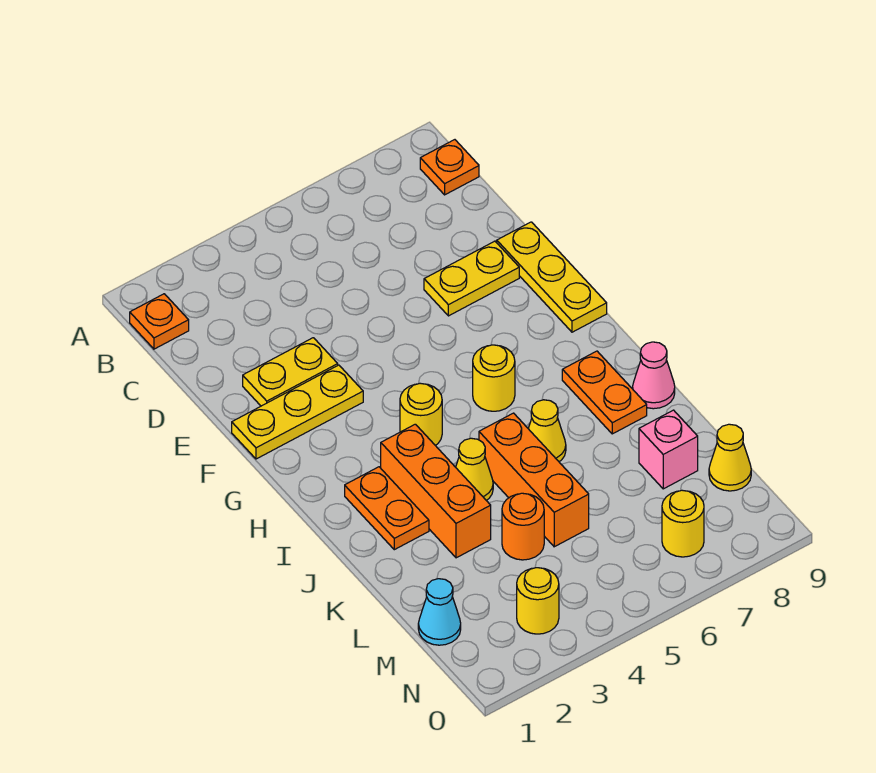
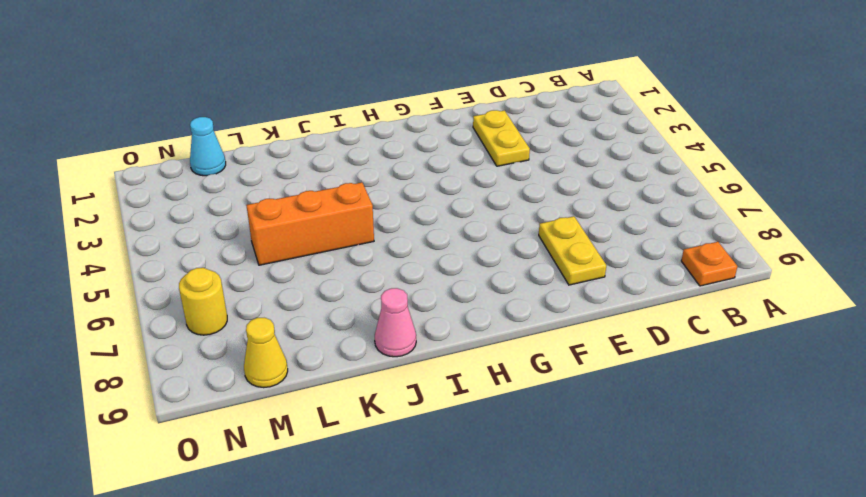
none -> orange 1x1 plate [130,294,189,349]
none -> yellow 1x3 plate [497,222,607,332]
none -> yellow 1x3 plate [232,365,363,459]

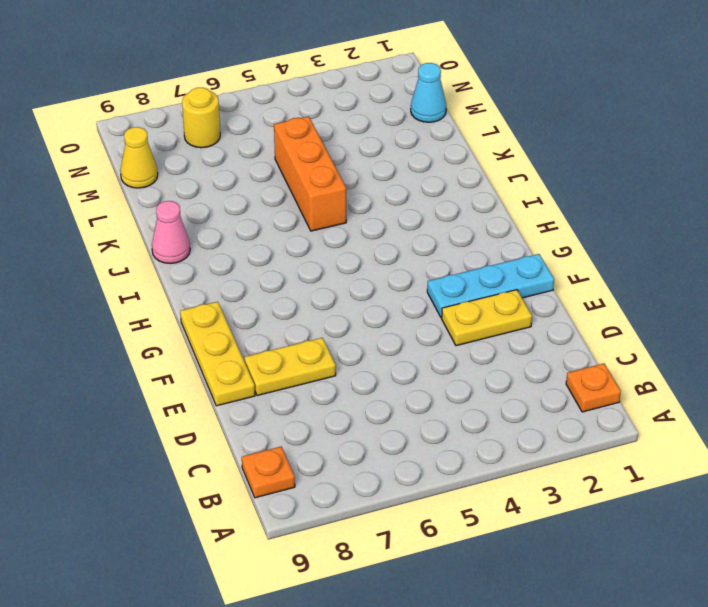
cyan 1x3 plate [427,254,554,318] -> yellow 1x3 plate [232,365,363,459]
none -> yellow 1x1 round brick [400,383,442,445]
none -> yellow 1x1 round brick [473,345,515,411]
none -> orange 1x2 plate [345,467,429,550]

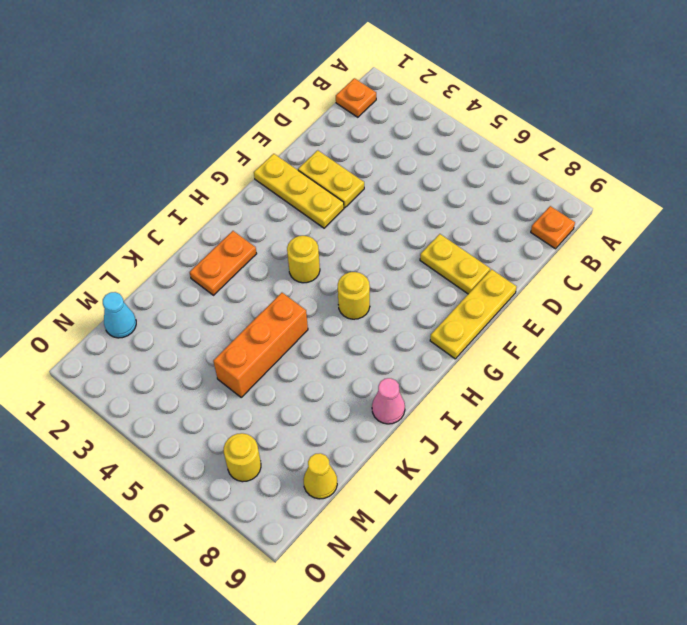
none -> orange 1x3 brick [381,424,491,558]
none -> orange 1x2 plate [562,351,647,434]
none -> yellow 1x1 cone [456,438,493,500]

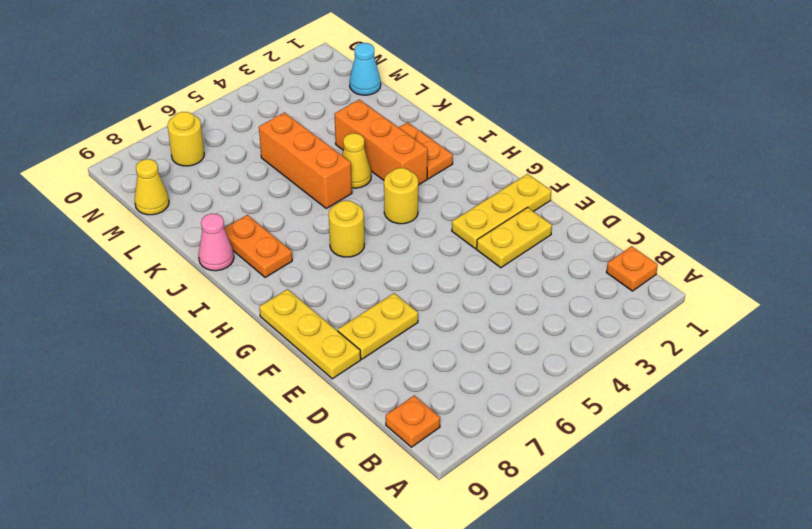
none -> yellow 1x1 cone [528,400,566,462]
none -> orange 1x1 round brick [502,493,544,560]
none -> pink 1x1 brick [639,410,698,489]

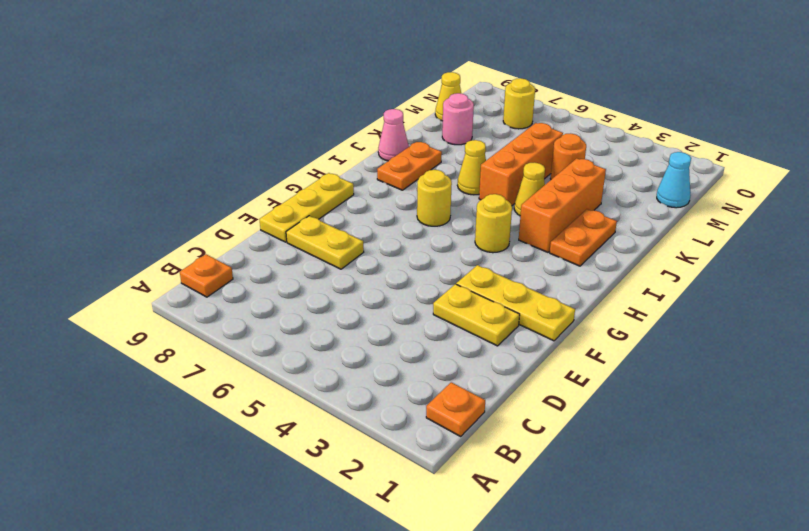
pink 1x1 round brick [442,93,474,145] -> pink 1x1 brick [639,410,698,489]
none -> yellow 1x1 round brick [517,568,559,634]

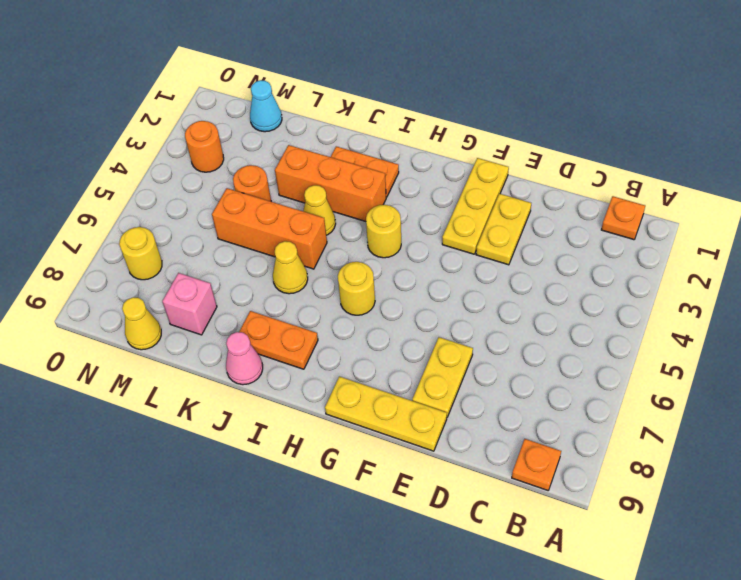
orange 1x1 round brick [185,121,224,172] -> yellow 1x1 round brick [517,568,559,634]

